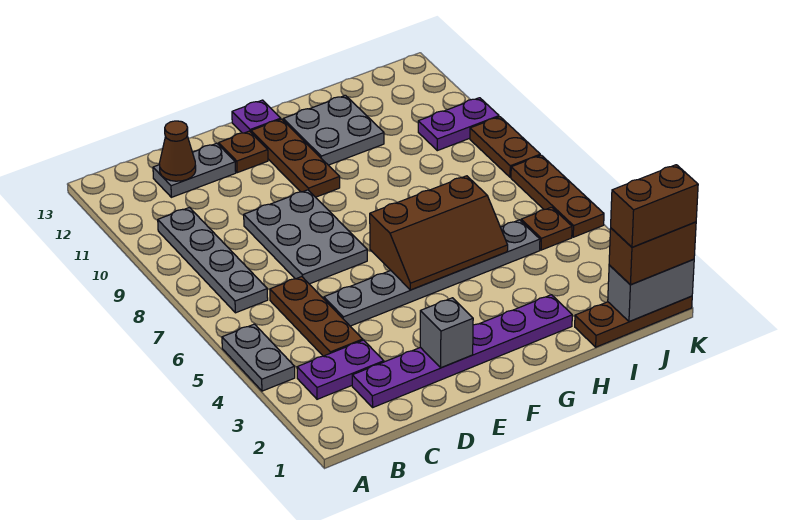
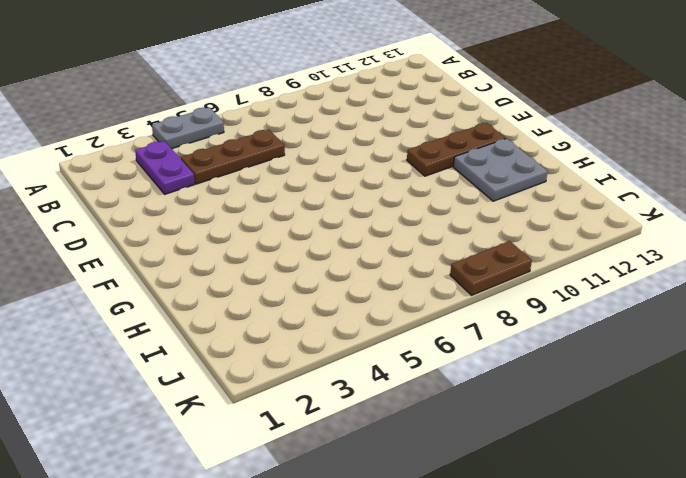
none -> grey 1x4 plate [158,207,268,313]
none -> purple 1x6 plate [352,295,572,407]
none -> grey 1x2 plate [153,143,236,197]

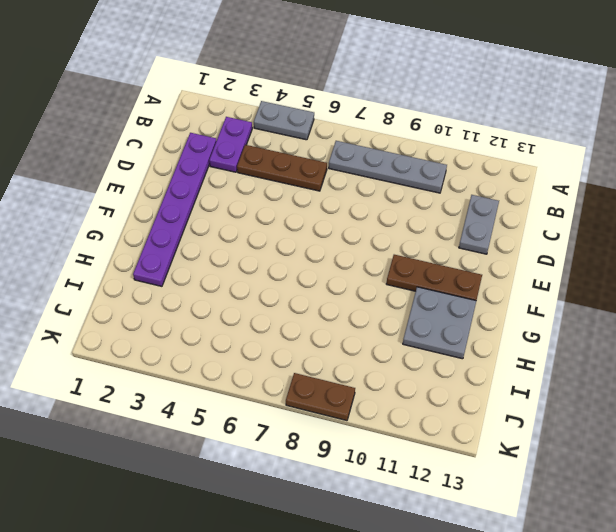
none -> grey 1x6 plate [324,220,540,326]
none -> grey 2x3 plate [244,190,367,284]
none -> brown 1x1 plate [218,131,268,173]

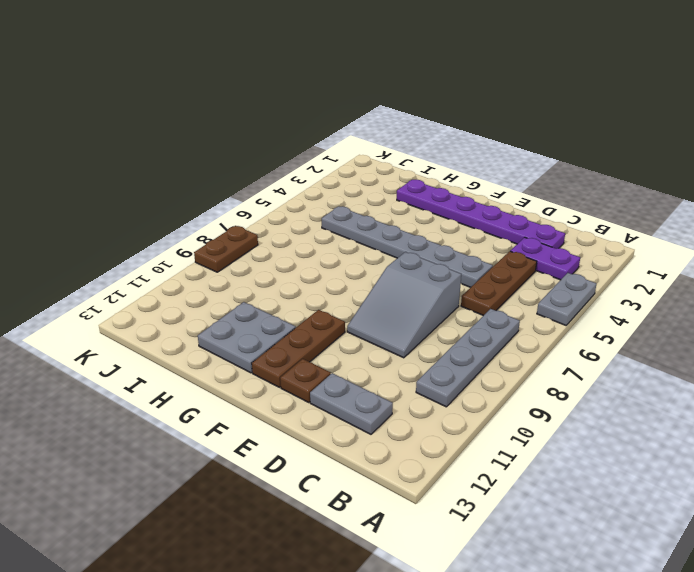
grey 2x3 slope [347,252,461,358] -> grey 2x3 plate [244,190,367,284]
none -> purple 1x1 plate [232,100,281,133]
none -> brown 1x3 plate [575,296,692,347]
none -> brown 1x1 plate [521,207,572,250]

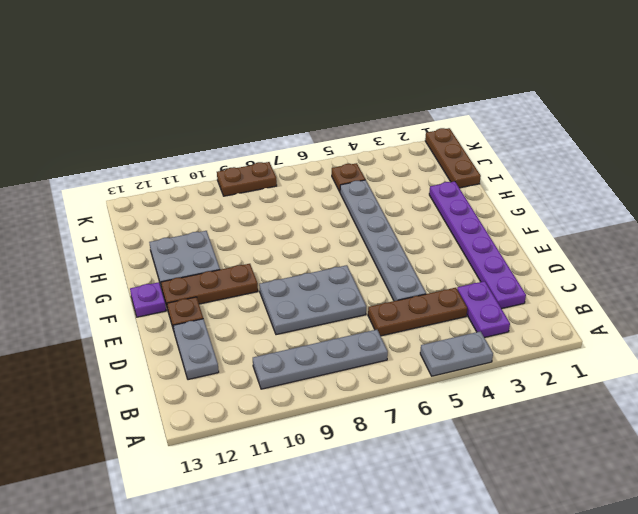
none -> purple 1x2 plate [418,98,499,151]
none -> brown 1x3 plate [511,155,604,237]
none -> brown 1x1 cone [159,121,196,181]

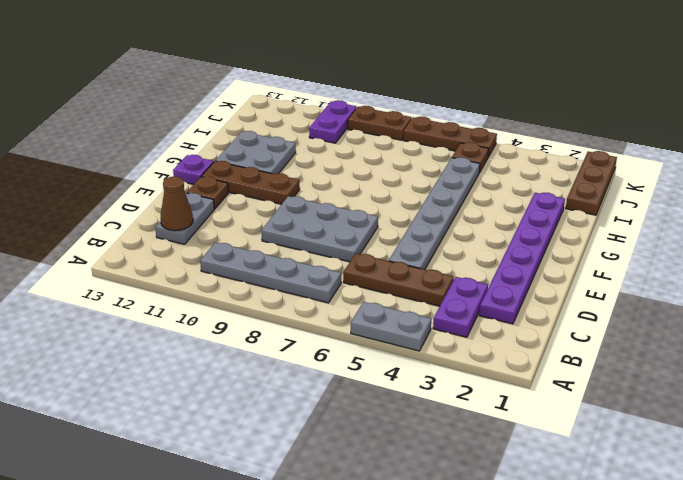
none -> grey 1x1 brick [420,298,473,368]
none -> brown 2x3 slope [370,176,508,290]
none -> grey 1x2 brick [608,259,694,321]

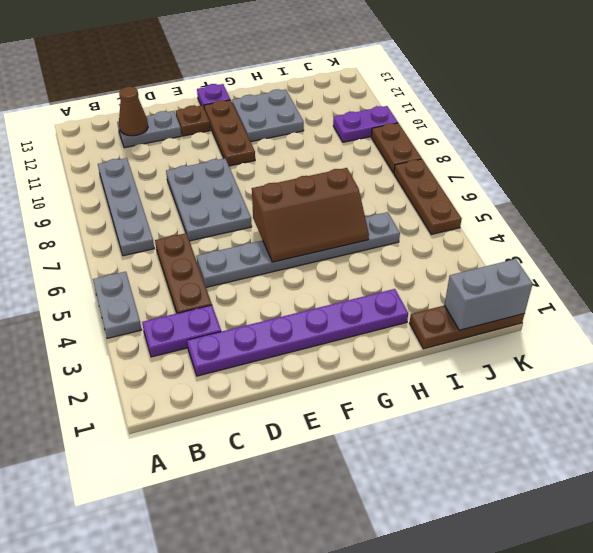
none -> brown 1x1 plate [521,207,572,250]
none -> grey 1x1 brick [420,298,473,368]
none -> brown 1x2 brick [609,222,696,285]

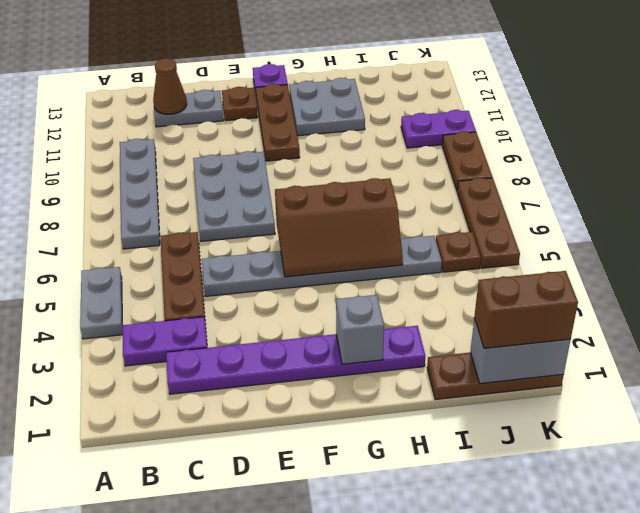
grey 1x1 brick [336,295,384,364] -> grey 1x1 brick moved to [420,298,473,368]
none -> brown 1x2 brick [611,165,698,247]

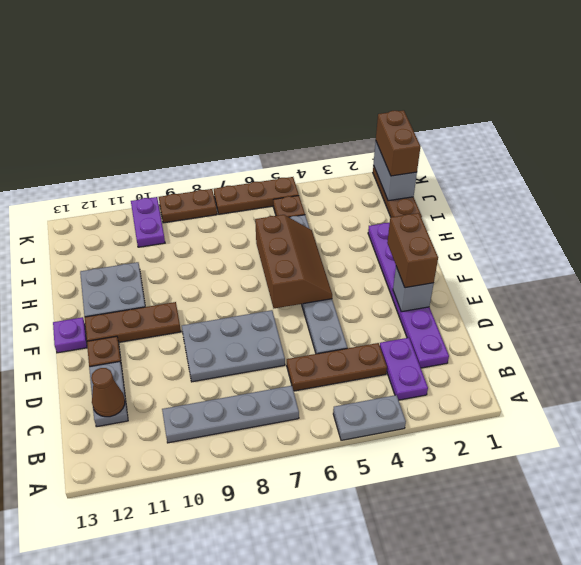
brown 1x2 brick [387,213,438,288] -> brown 1x2 brick moved to [611,165,698,247]

